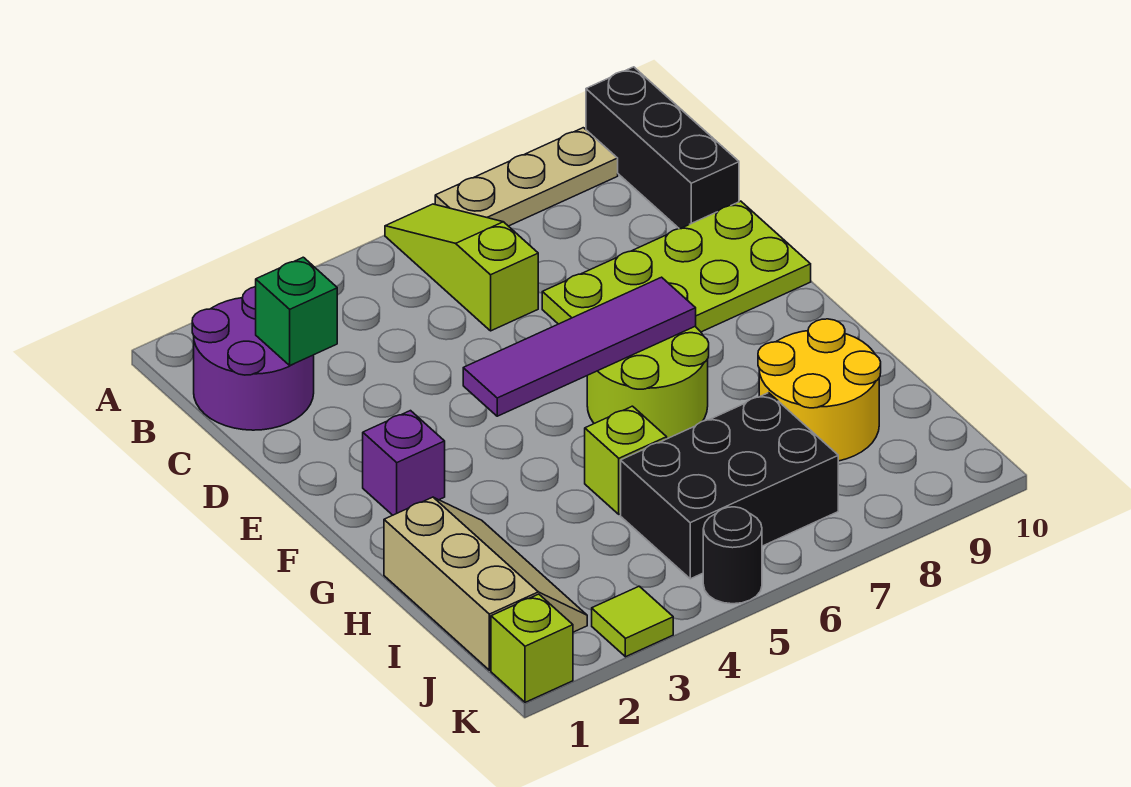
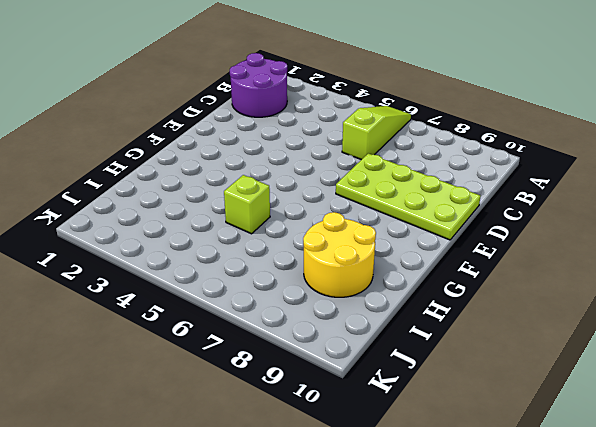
none -> tan 1x3 plate [435,128,618,226]
none -> black 1x3 brick [586,67,739,229]
none -> purple 1x1 brick [363,411,445,515]

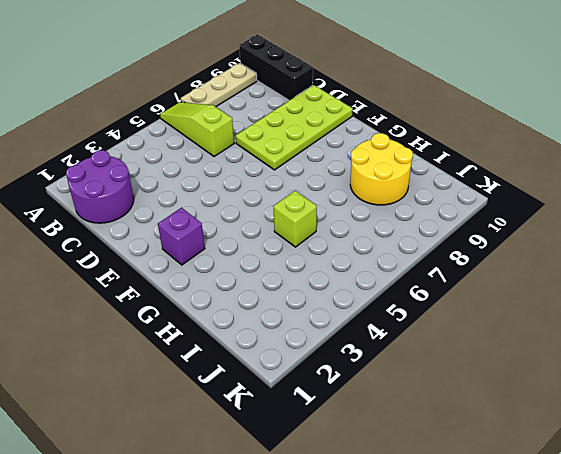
none -> lime 2x2 round brick [587,327,709,439]
none -> tan 2x3 slope [384,497,587,670]
none -> black 2x3 brick [621,393,838,579]

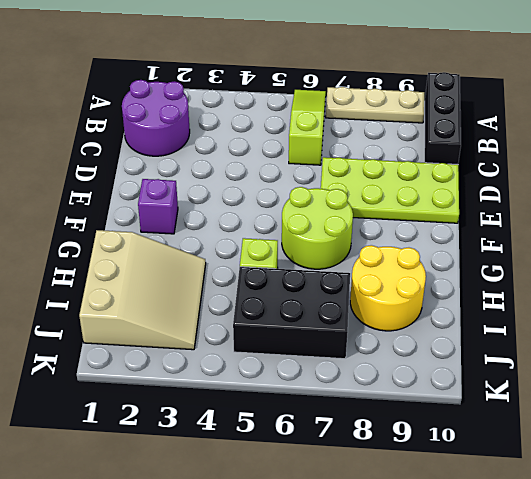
tan 3x3 slope [79,230,206,350] -> tan 2x3 slope [384,497,587,670]
none -> lime 1x1 brick [491,594,573,702]
none -> lime 1x1 tile [592,586,673,657]
none -> black 1x1 round brick [703,507,762,604]

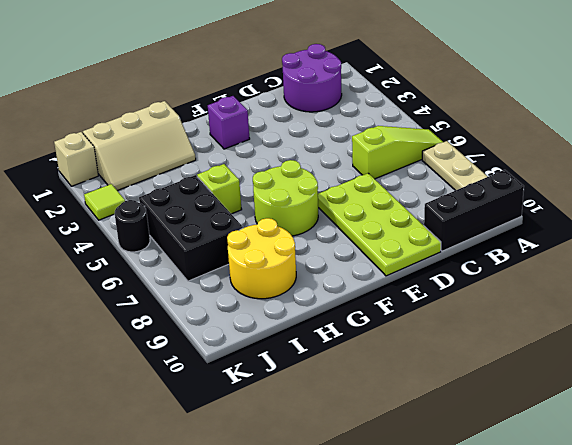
tan 1x1 brick [54,132,98,186] -> lime 1x1 brick [491,594,573,702]
none -> green 1x1 brick [256,257,337,366]
none -> purple 1x4 tile [463,277,696,416]

